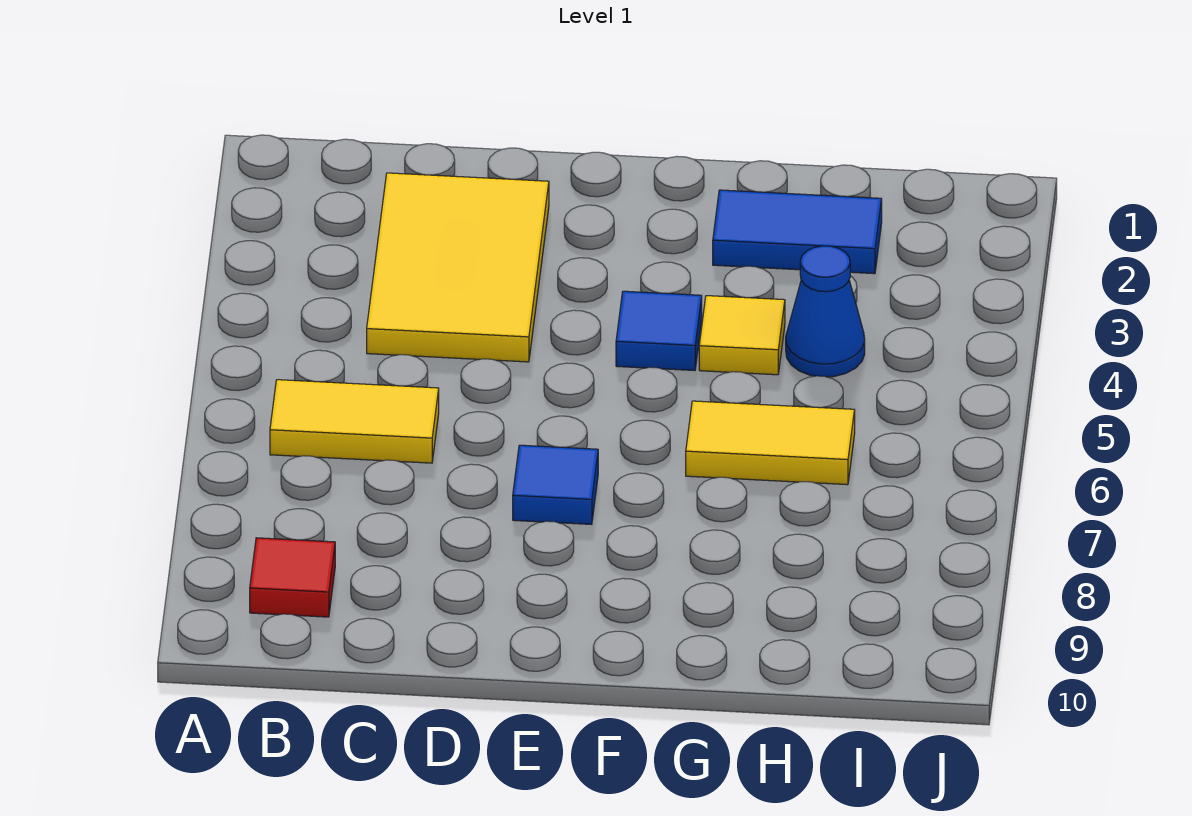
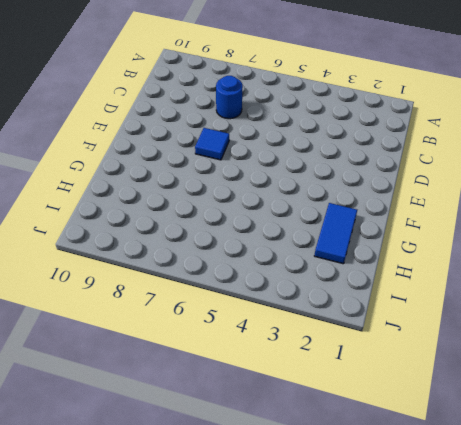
blue 1x1 round brick [216,76,243,119] -> none
none -> yellow 1x2 tile [270,380,439,463]
none -> red 1x1 tile [250,538,335,617]

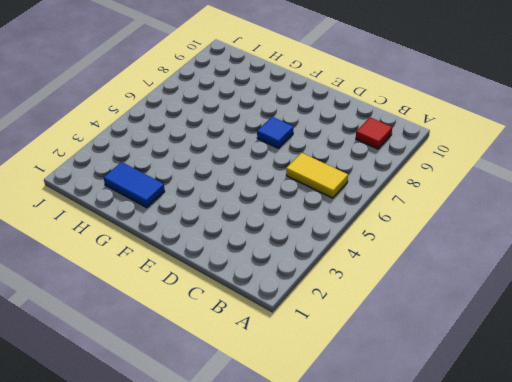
none -> yellow 2x3 tile [367,173,549,362]
none -> blue 1x1 tile [616,291,702,371]

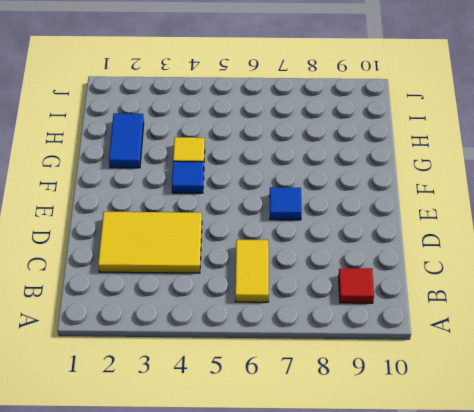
none -> yellow 1x2 tile [686,401,855,485]
none -> blue 1x1 cone [786,246,865,377]

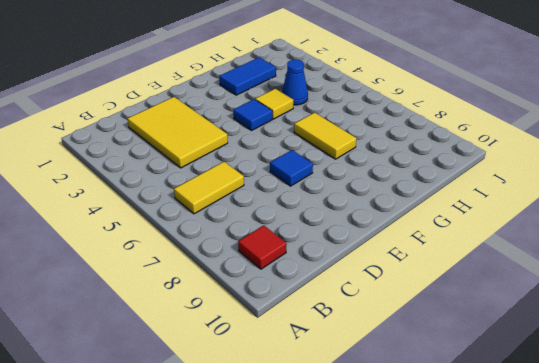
yellow 1x2 tile [294,113,357,159] -> yellow 1x2 tile turned to [686,401,855,485]

